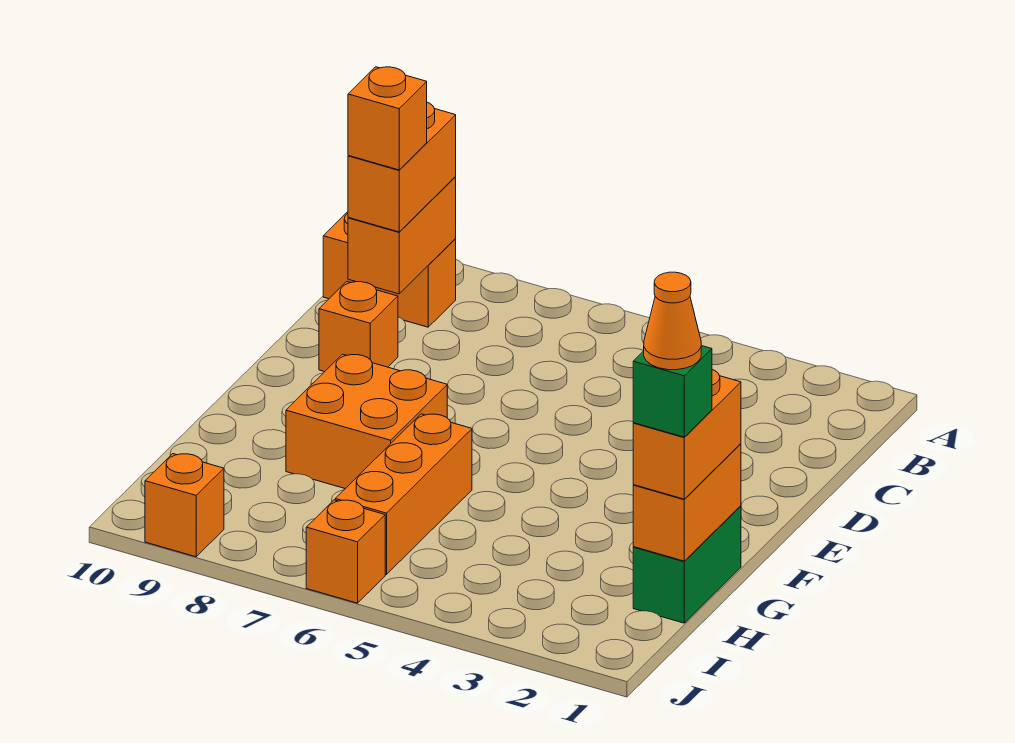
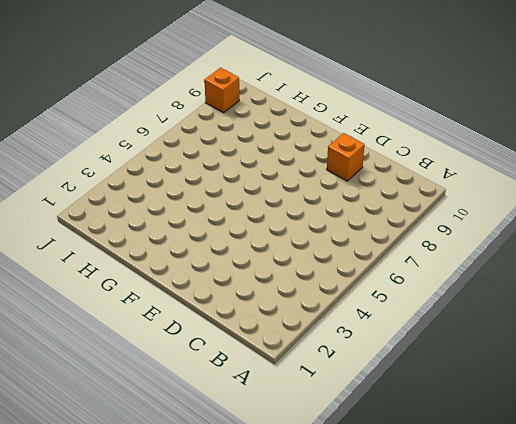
none -> orange 1x2 brick [323,212,456,327]
none -> orange 2x2 brick [286,354,447,489]
none -> green 1x2 brick [633,506,741,623]

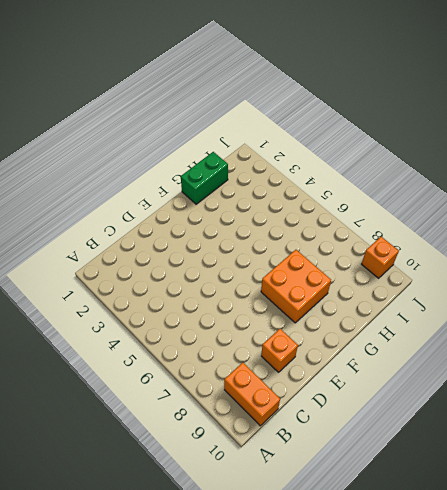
none -> orange 1x3 brick [335,414,472,575]
none -> orange 1x1 brick [306,500,385,603]
none -> orange 1x2 brick [348,177,456,294]

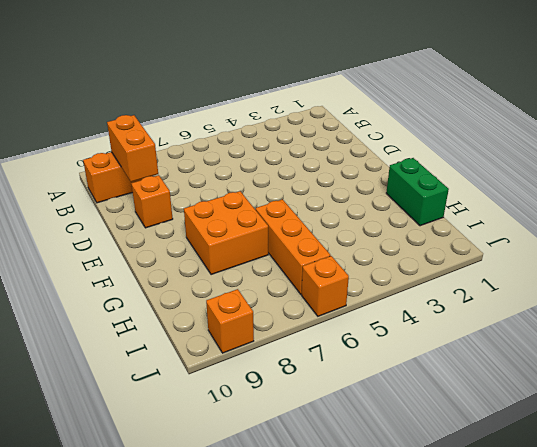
none -> orange 1x2 brick [633,444,741,561]
none -> orange 1x2 brick [348,102,456,232]
none -> orange 1x2 brick [633,370,741,499]

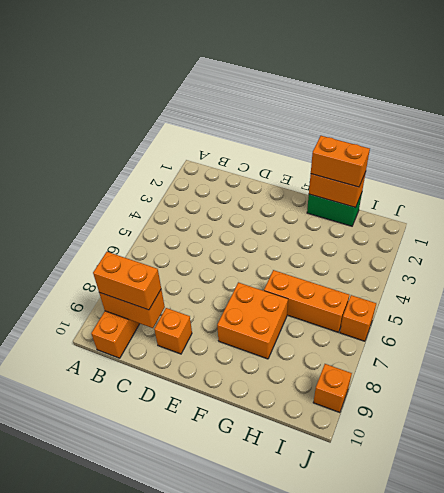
none -> orange 1x1 brick [348,67,427,170]
none -> green 1x1 brick [633,346,712,437]
none -> orange 1x1 cone [644,272,701,370]

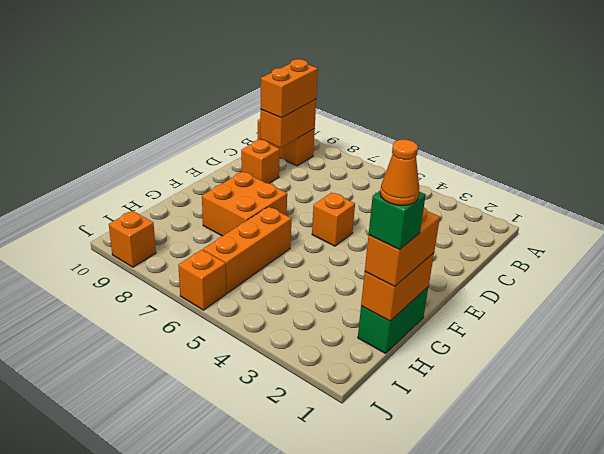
orange 1x1 brick [312,193,355,246] -> orange 1x1 brick moved to [348,67,427,170]

